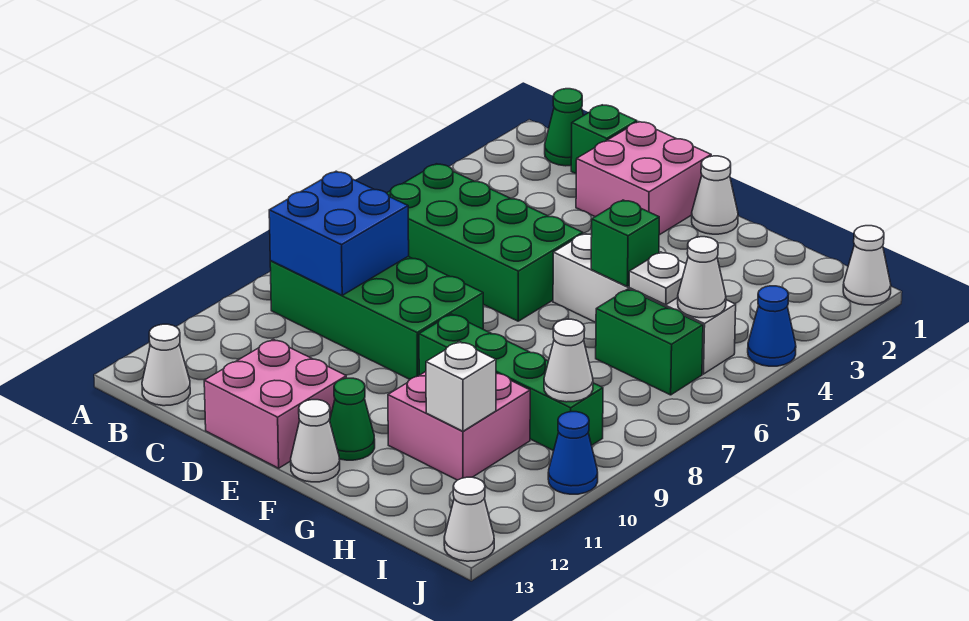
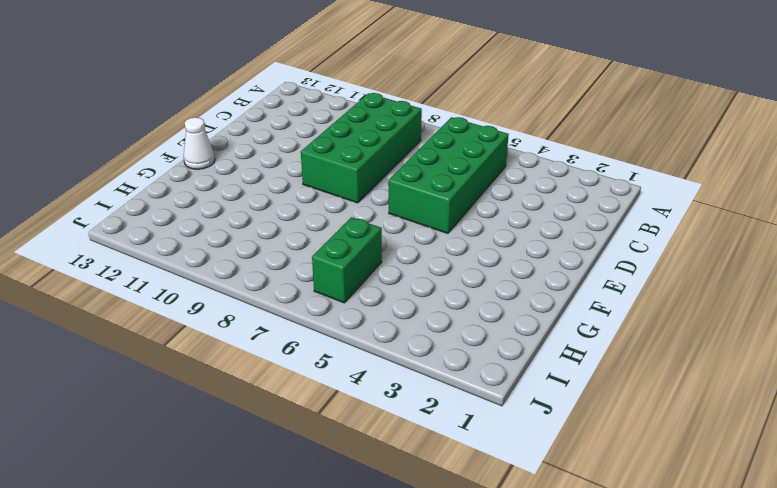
none -> green 1x1 cone [545,89,583,166]
none -> white 1x1 cone [142,324,190,406]
none -> green 1x1 brick [571,105,637,174]

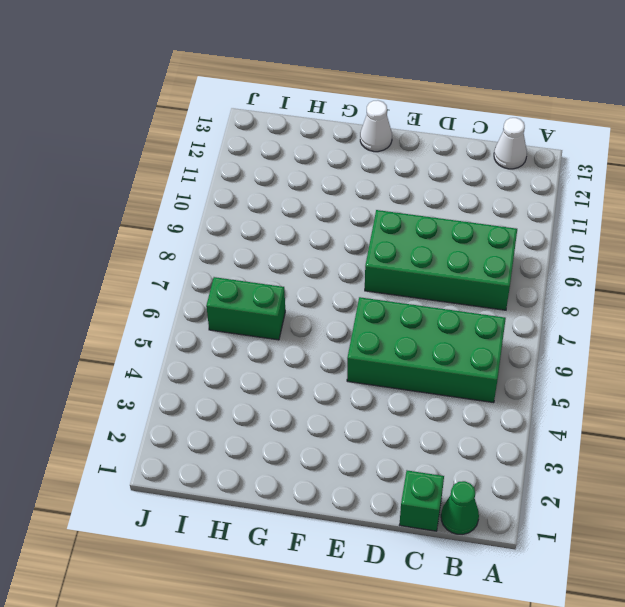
none -> pink 2x2 brick [576,122,711,235]
none -> pink 2x2 brick [204,339,346,468]
none -> white 1x1 cone [692,156,738,234]

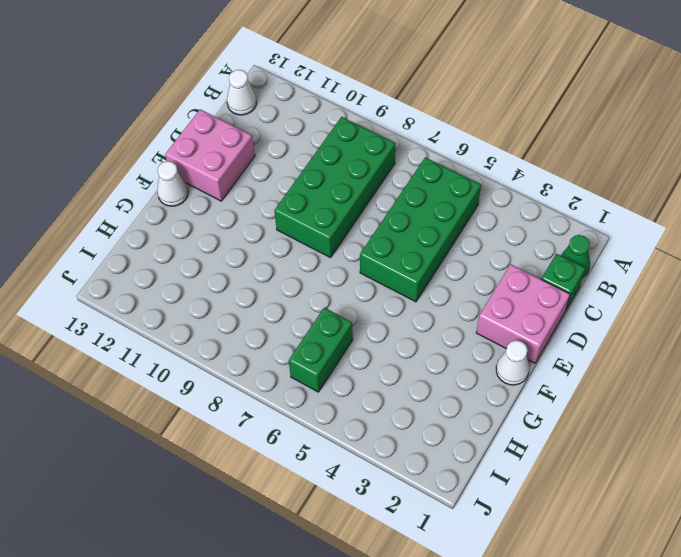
none -> white 1x4 brick [553,233,736,374]
none -> green 1x4 brick [419,314,603,451]
none -> green 1x1 cone [330,378,375,460]

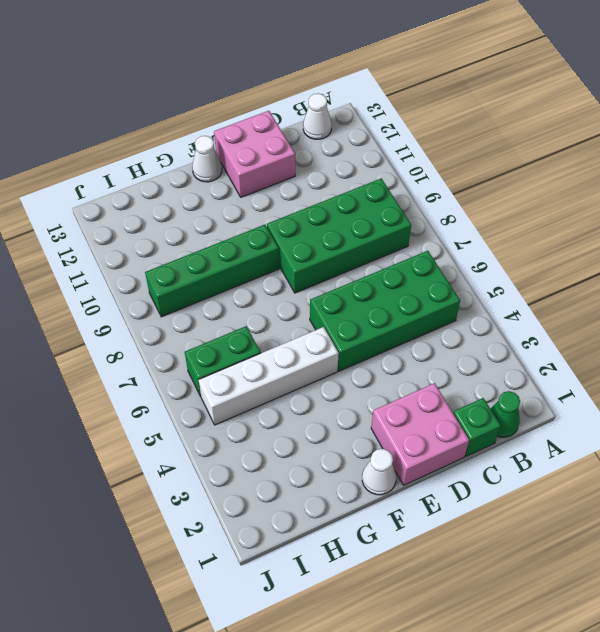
none -> green 1x1 cone [330,378,375,460]
none -> pink 2x2 brick [388,372,530,480]
none -> white 1x1 cone [843,226,891,305]

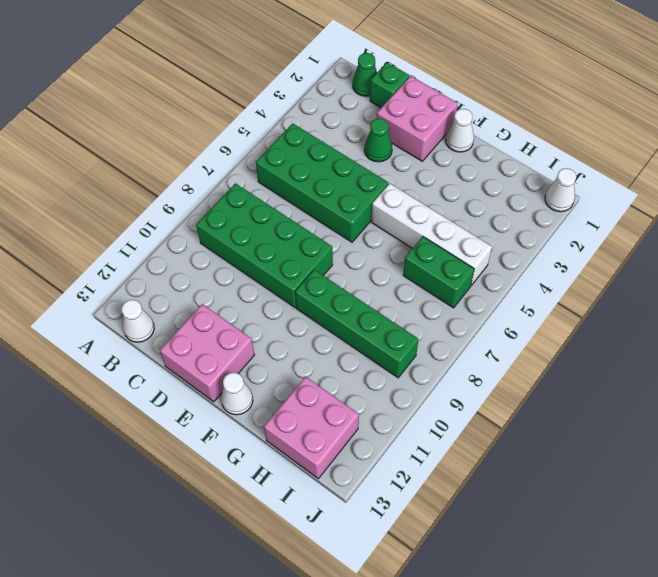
green 1x1 cone [364,118,392,162] -> green 1x1 cone moved to [330,378,375,460]
pink 2x2 brick [264,377,359,479] -> pink 2x2 brick moved to [388,372,530,480]
none -> blue 1x1 cone [748,286,796,366]
none -> blue 1x1 cone [548,412,598,494]
none -> white 1x1 cone [444,477,494,561]

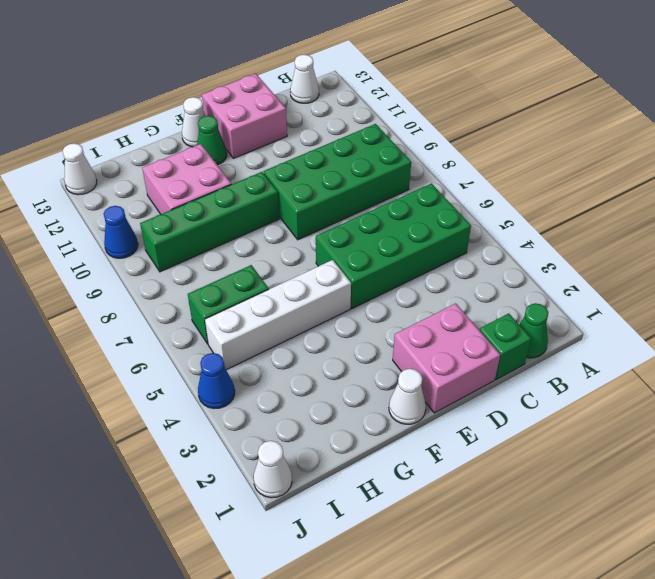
none -> blue 2x2 brick [269,171,409,295]
none -> green 1x1 brick [591,200,659,286]
none -> white 1x1 plate [629,252,686,305]

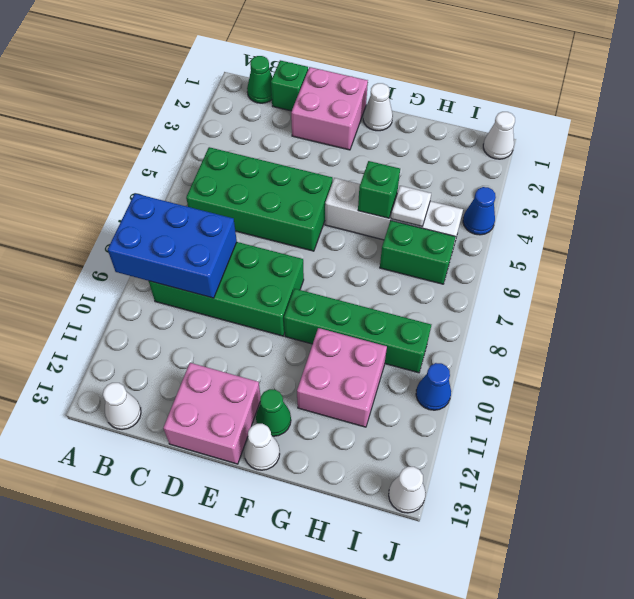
blue 2x3 brick [108,194,237,298] -> blue 2x2 brick [269,171,409,295]
none -> white 1x1 brick [426,342,496,431]
none -> white 1x1 cone [678,237,726,318]
none -> white 1x1 cone [544,319,593,402]

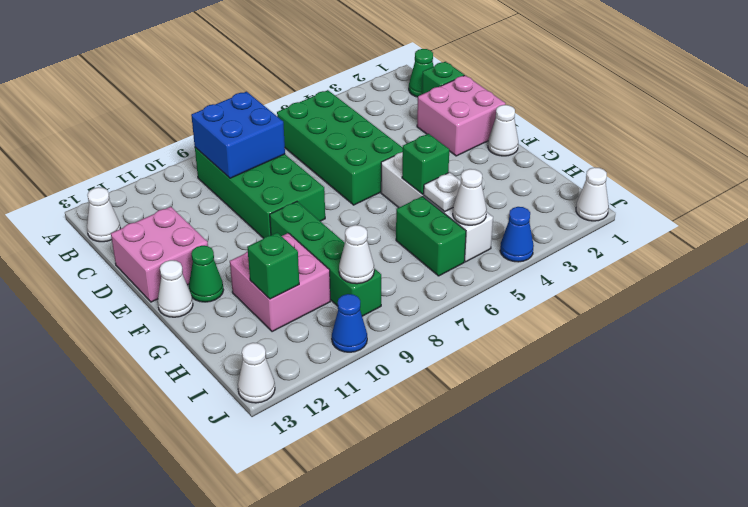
green 1x1 brick [247,233,299,299] -> white 1x1 brick [426,342,496,431]

